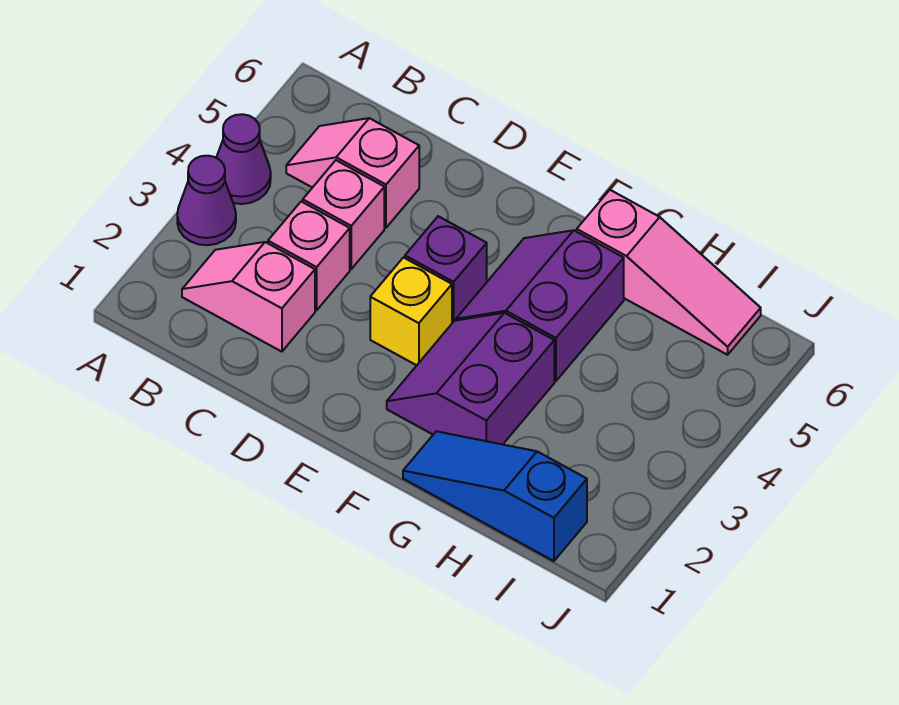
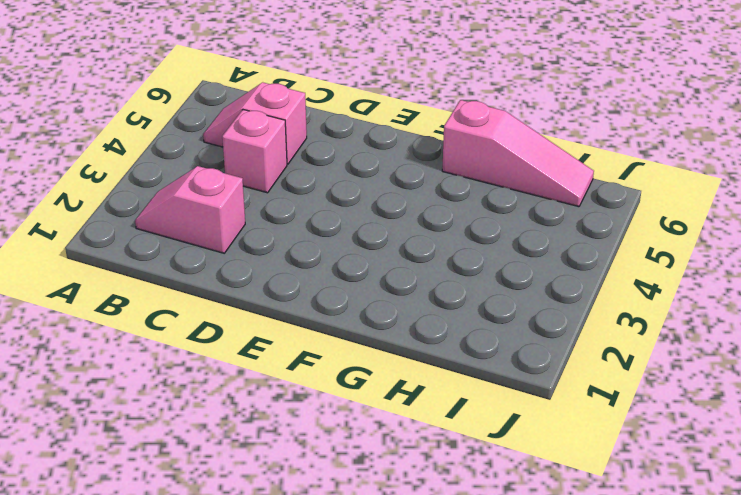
none -> purple 1x1 cone [177,156,236,245]
none -> purple 1x1 cone [216,114,271,204]
none -> pink 1x1 brick [268,202,350,310]

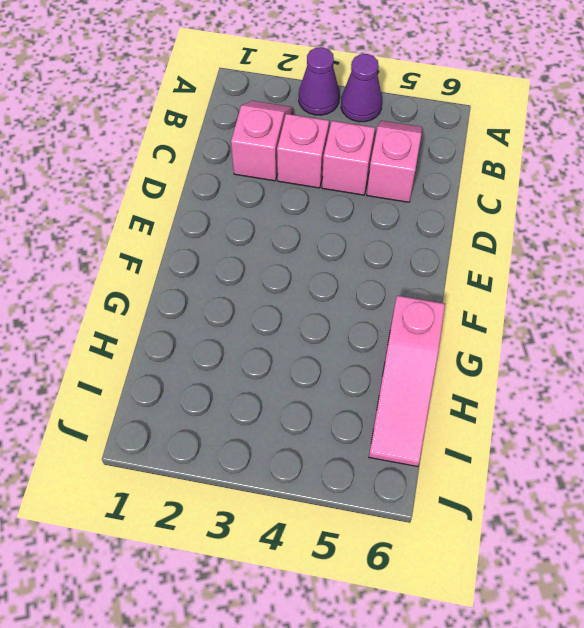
none -> yellow 1x1 brick [370,258,452,365]
none -> purple 1x1 brick [405,216,487,323]
none -> purple 2x2 slope [387,313,554,444]

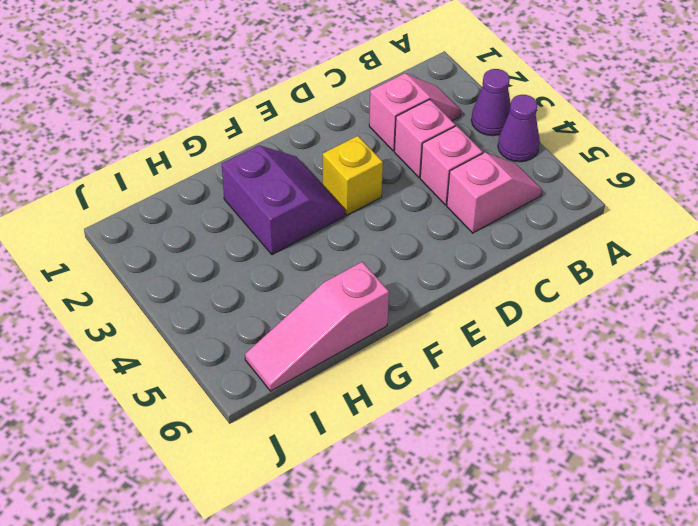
none -> purple 1x1 brick [405,216,487,323]
none -> purple 2x2 slope [456,230,624,381]
none -> blue 1x3 slope [403,431,587,561]

